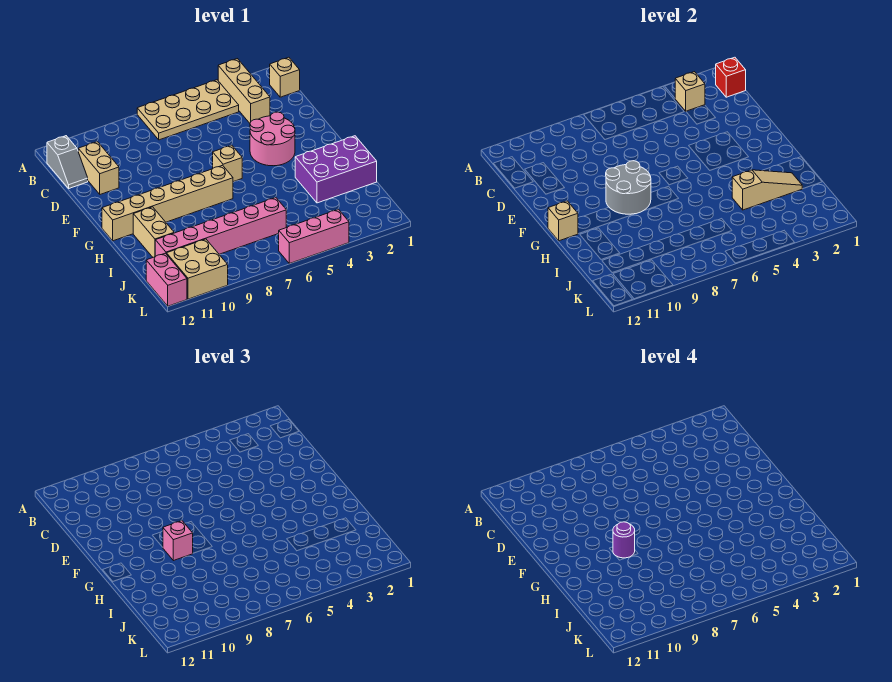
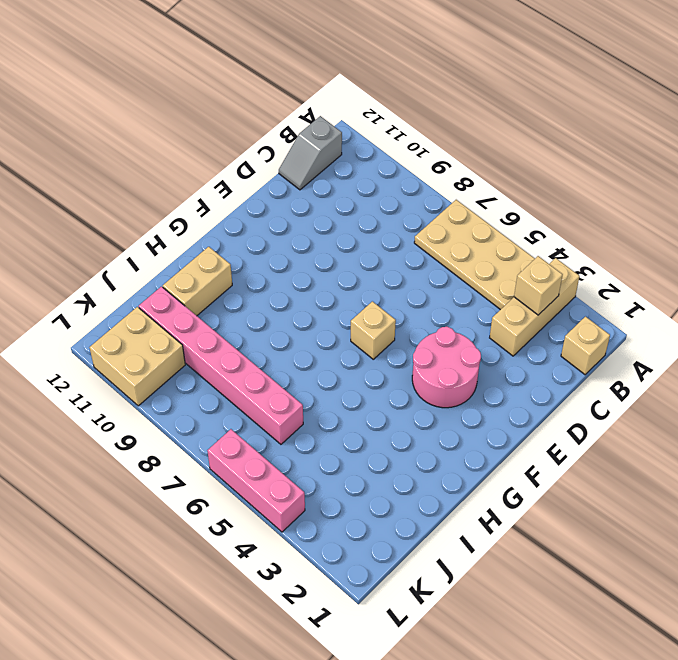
none -> tan 1x2 brick [78,142,119,194]
none -> tan 1x6 brick [102,165,233,241]
none -> purple 2x3 brick [295,136,377,203]

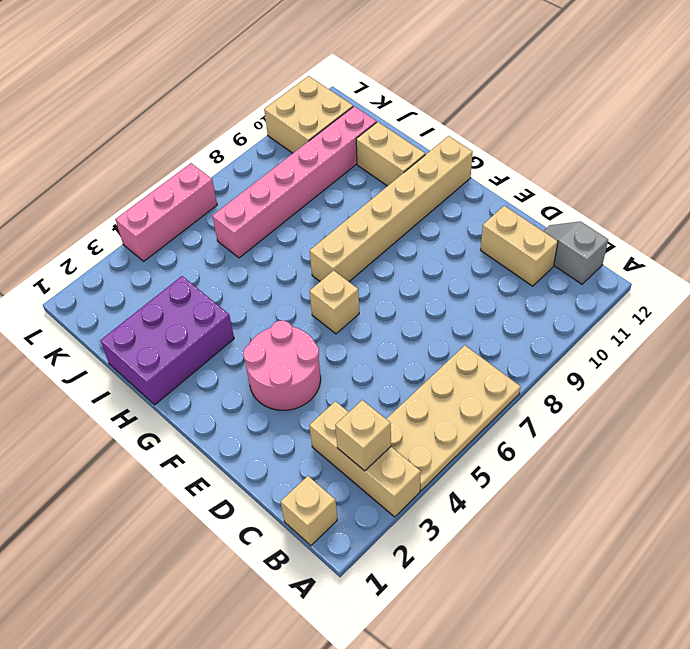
none -> pink 1x2 brick [146,253,187,306]
none -> red 1x1 brick [716,57,746,97]
none -> grey 2x2 round brick [606,161,651,214]

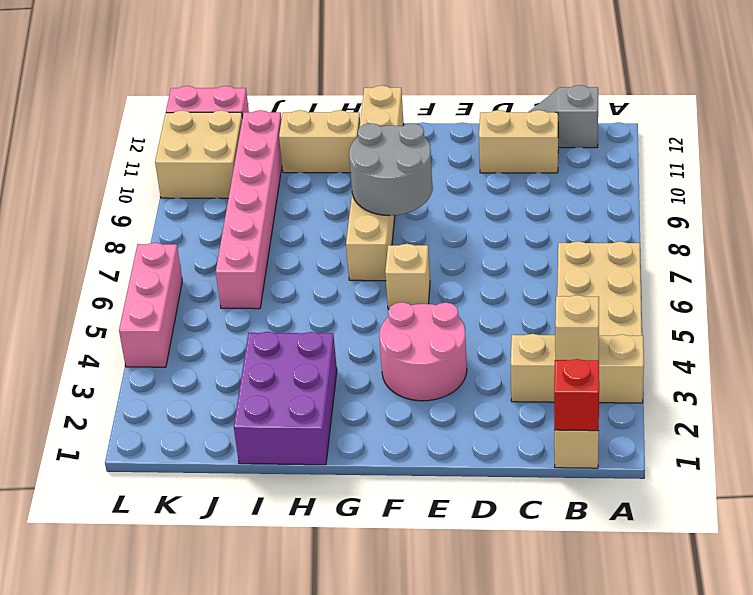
none -> tan 1x1 brick [548,201,578,241]
none -> tan 1x3 slope [732,170,802,210]
none -> pink 1x1 brick [163,521,193,561]

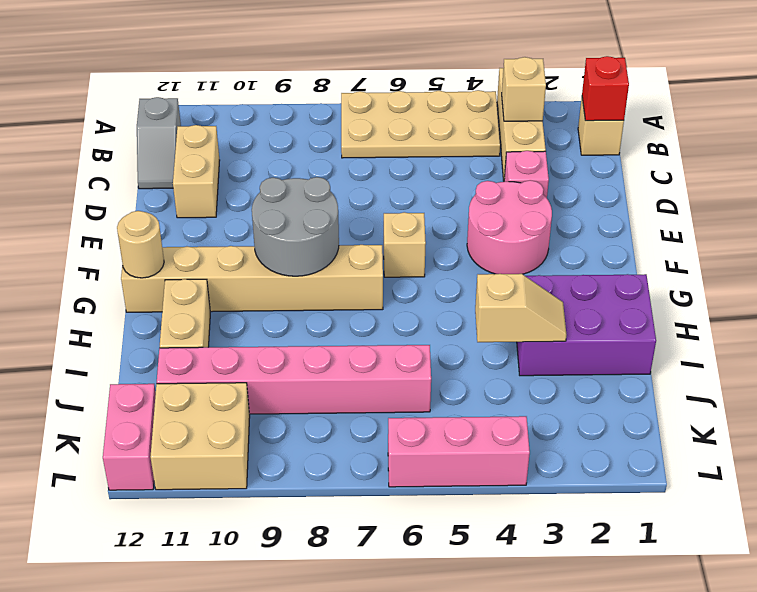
pink 1x1 brick [504,151,549,198] -> pink 1x1 brick moved to [163,521,193,561]
tan 1x1 round brick [117,211,164,278] -> tan 1x1 brick [548,201,578,241]
tan 1x2 slope [475,274,566,342] -> tan 1x3 slope [732,170,802,210]
none -> purple 1x1 round brick [613,522,635,558]

